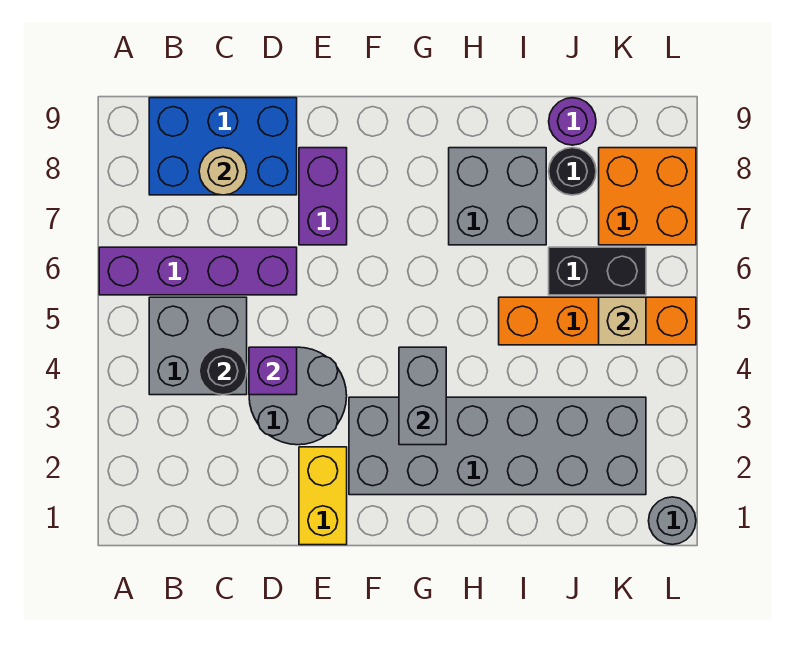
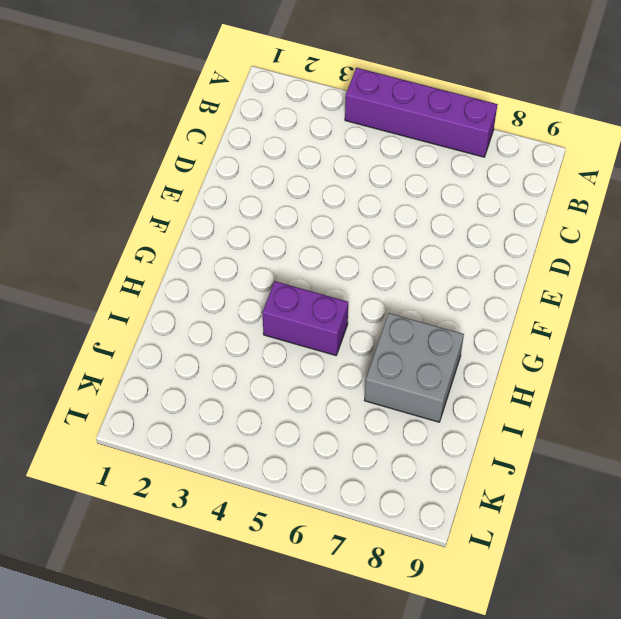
purple 1x4 brick [345,68,498,157] -> purple 1x4 brick turned to [99,247,297,295]
purple 1x2 brick [263,281,348,355] -> purple 1x2 brick moved to [299,148,347,245]
none -> grey 2x2 brick [149,297,247,395]
none -> blue 2x3 brick [149,98,297,195]
none -> grey 2x2 round brick [249,347,347,445]

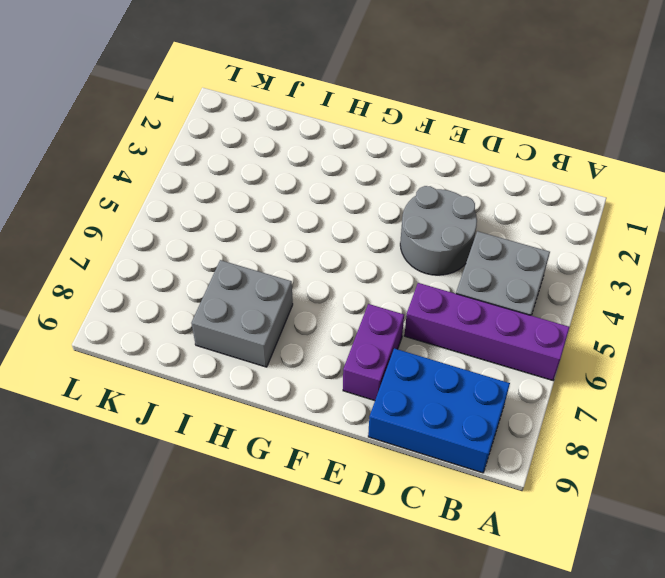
none -> yellow 1x2 brick [299,447,347,545]
none -> grey 2x6 brick [349,397,646,495]
none -> orange 1x4 brick [499,297,696,345]

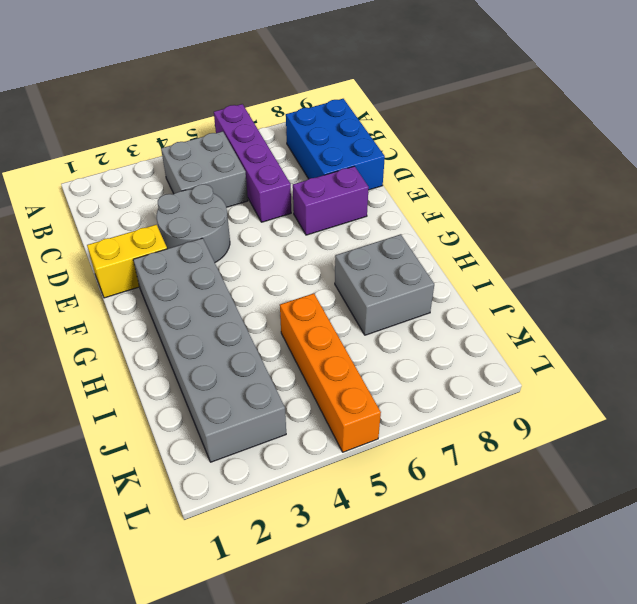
none -> black 1x2 brick [549,247,646,295]
none -> black 1x1 round brick [549,148,596,195]
none -> purple 1x1 round brick [549,98,596,145]

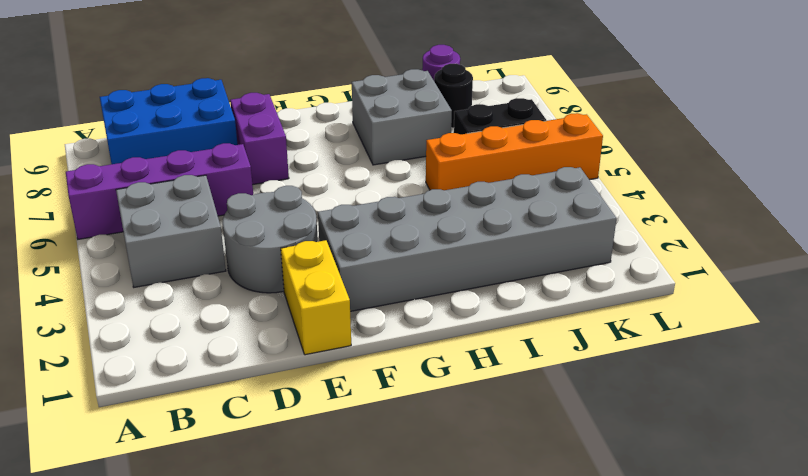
none -> orange 2x2 brick [599,148,696,245]
none -> grey 1x1 round brick [649,497,696,545]
none -> black 1x1 round brick [199,347,247,395]

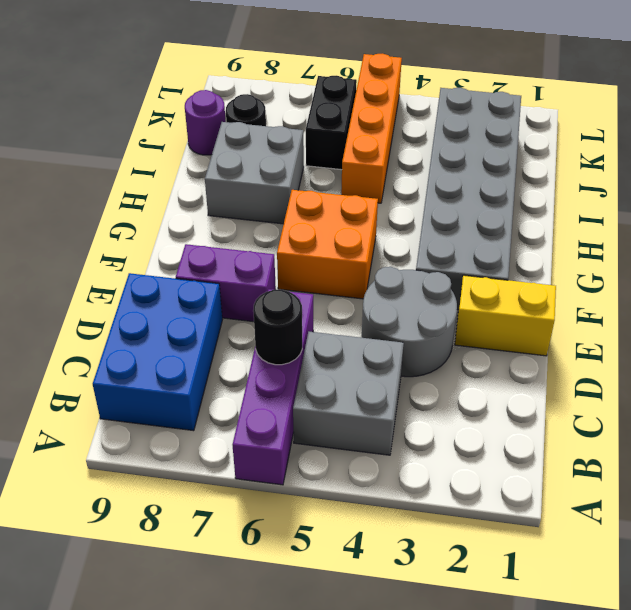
black 1x1 round brick [253,289,302,365] -> black 1x1 round brick moved to [199,347,247,395]
orange 2x2 brick [277,190,378,299] -> orange 2x2 brick moved to [599,148,696,245]
none -> grey 1x1 round brick [649,497,696,545]
none -> tan 1x1 round brick [199,148,247,195]
none -> purple 1x1 brick [249,347,297,395]

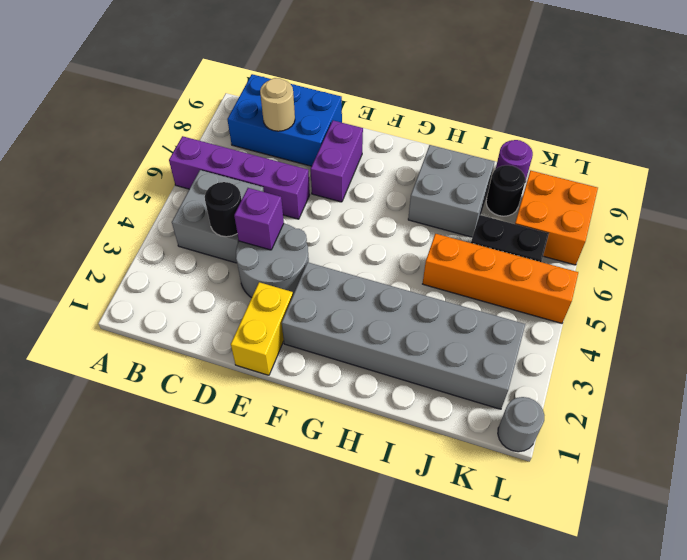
none -> grey 1x2 brick [399,347,446,445]
none -> tan 1x1 brick [599,297,646,345]

